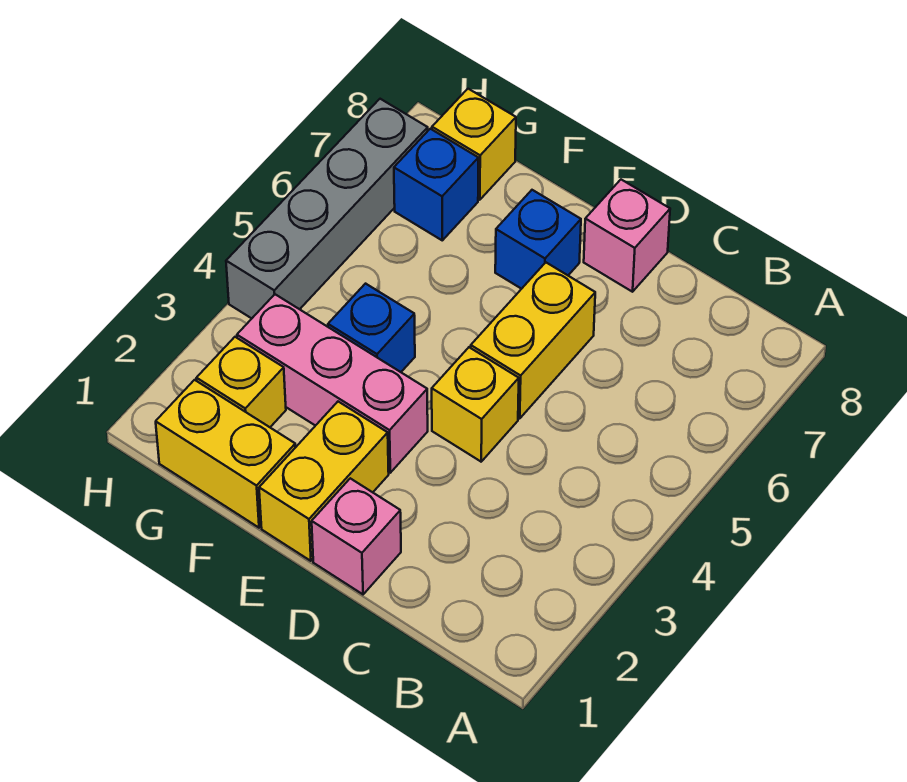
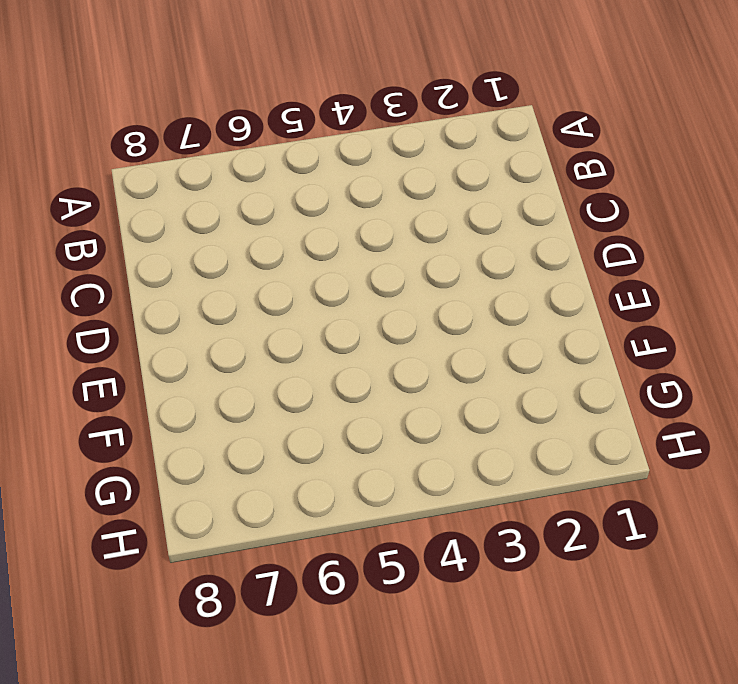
none -> pink 1x1 brick [312,478,401,594]
none -> yellow 1x1 brick [432,347,519,462]
none -> yellow 1x2 brick [471,263,595,418]

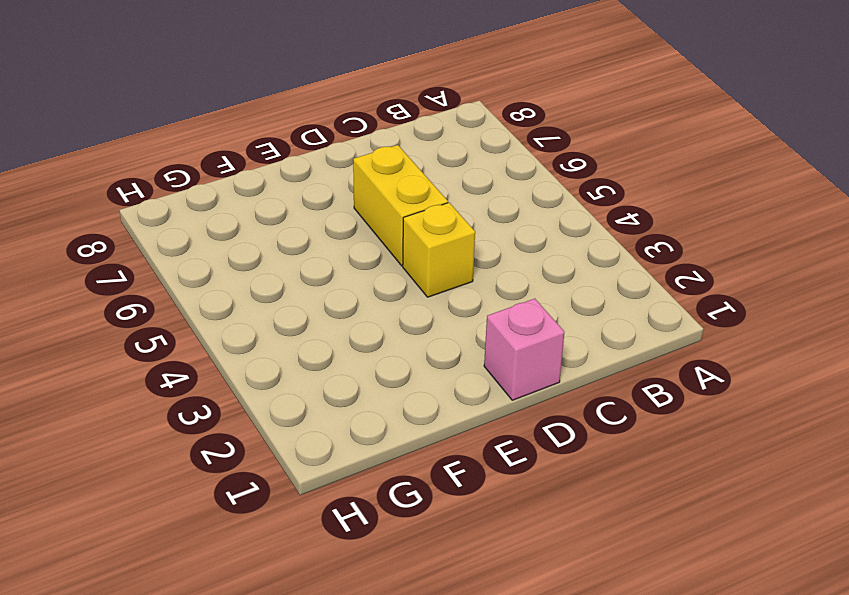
none -> pink 1x1 brick [584,180,670,292]
none -> yellow 1x2 brick [259,402,389,561]
none -> pink 1x3 brick [237,294,428,473]

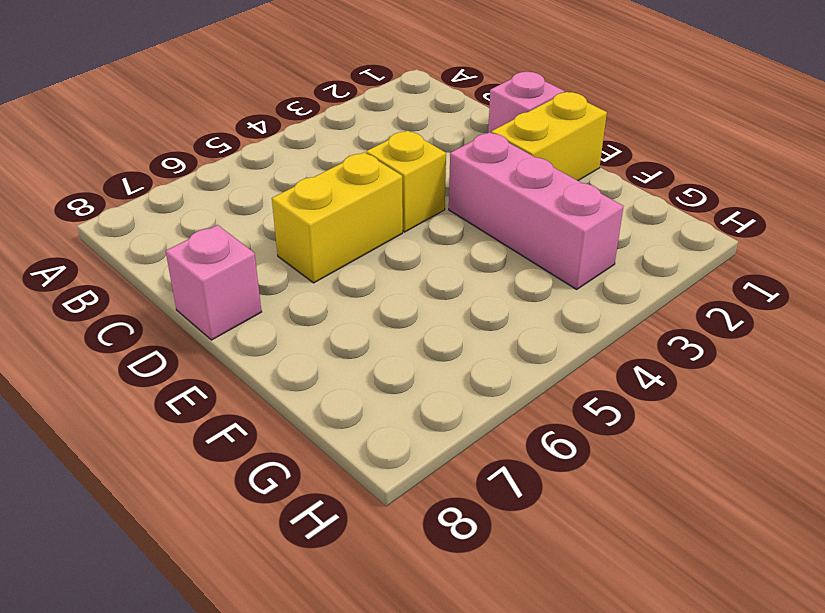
none -> blue 1x1 brick [495,190,581,289]
none -> yellow 1x2 brick [156,380,296,528]
none -> blue 1x1 brick [328,284,415,372]

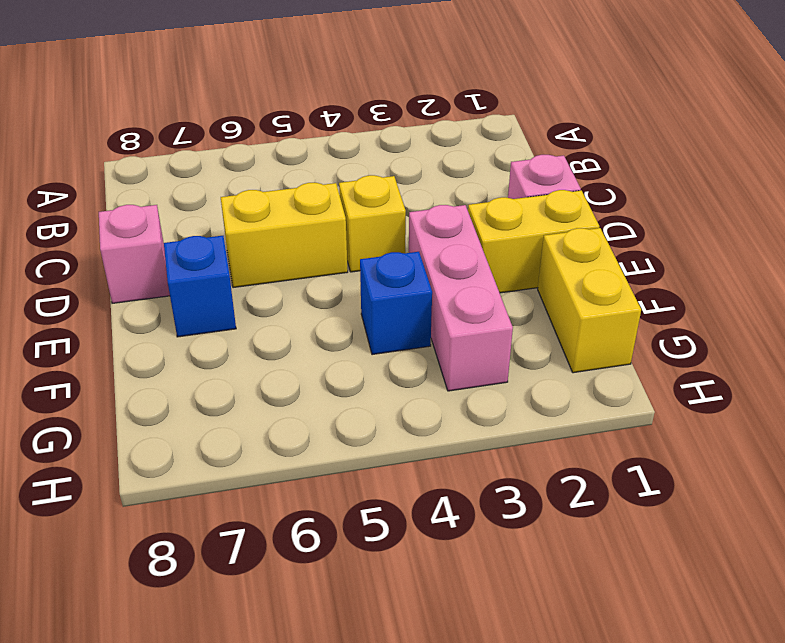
none -> yellow 1x1 brick [197,337,286,427]
none -> blue 1x1 brick [394,129,478,240]
none -> yellow 1x1 brick [432,89,516,200]

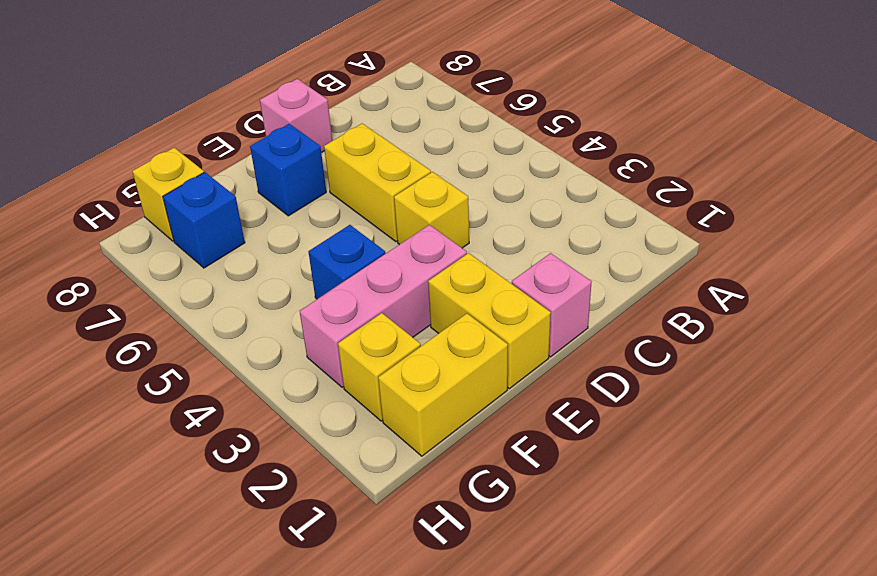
none -> grey 1x4 brick [226,99,428,318]

